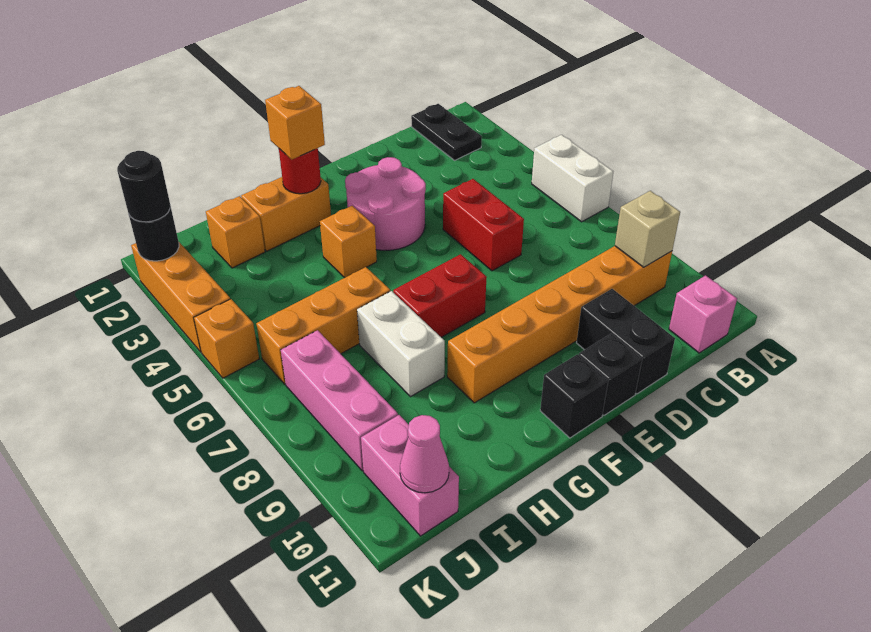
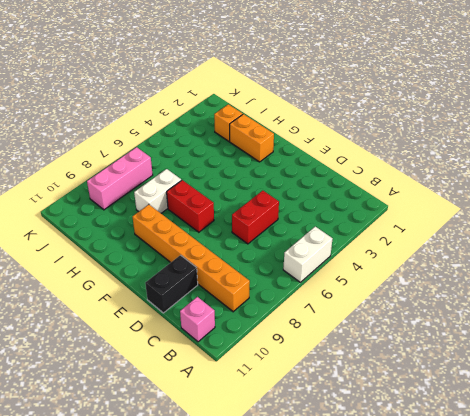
none -> black 1x2 plate [411,104,482,160]
none -> pink 2x2 round brick [345,157,426,250]
none -> black 1x1 brick [579,334,642,415]

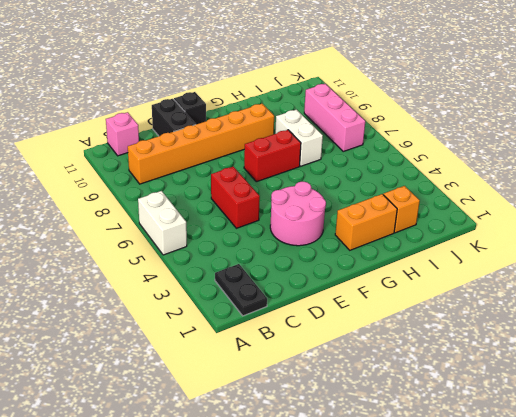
none -> black 1x1 brick [540,354,608,438]
none -> orange 1x1 brick [320,206,377,278]
none -> orange 1x3 brick [256,267,390,384]

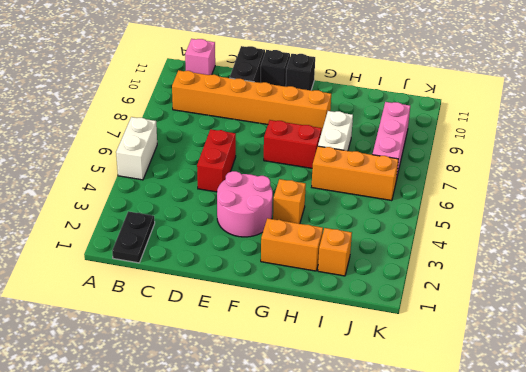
none -> pink 1x2 brick [361,415,459,536]
none -> orange 1x3 brick [131,242,230,352]
none -> orange 1x1 brick [194,299,259,378]

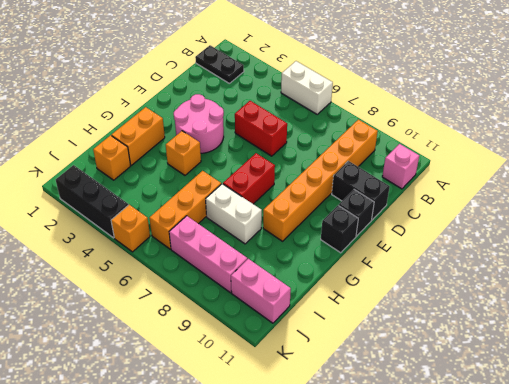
black 1x3 brick [56,165,128,238] -> orange 1x3 brick [131,242,230,352]
none -> tan 1x1 brick [615,191,680,267]
none -> red 1x1 round brick [279,148,321,194]
none -> pink 1x1 cone [400,415,449,493]

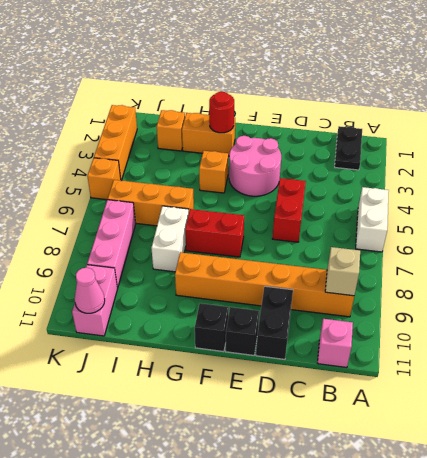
none -> black 1x1 round brick [129,206,179,261]
none -> orange 1x1 brick [265,86,325,159]
none -> black 1x1 round brick [117,151,170,222]

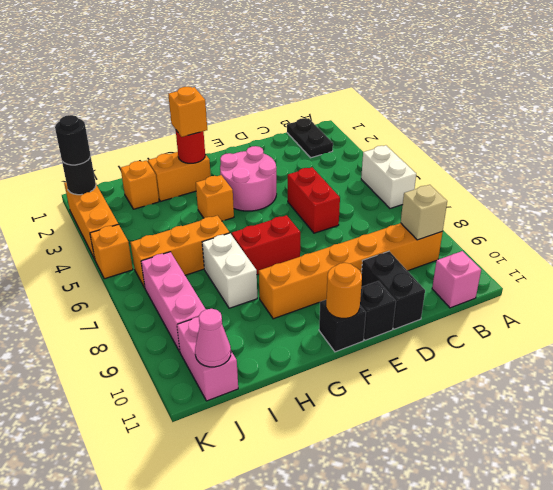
orange 1x1 round brick [326,263,362,318] -> none

